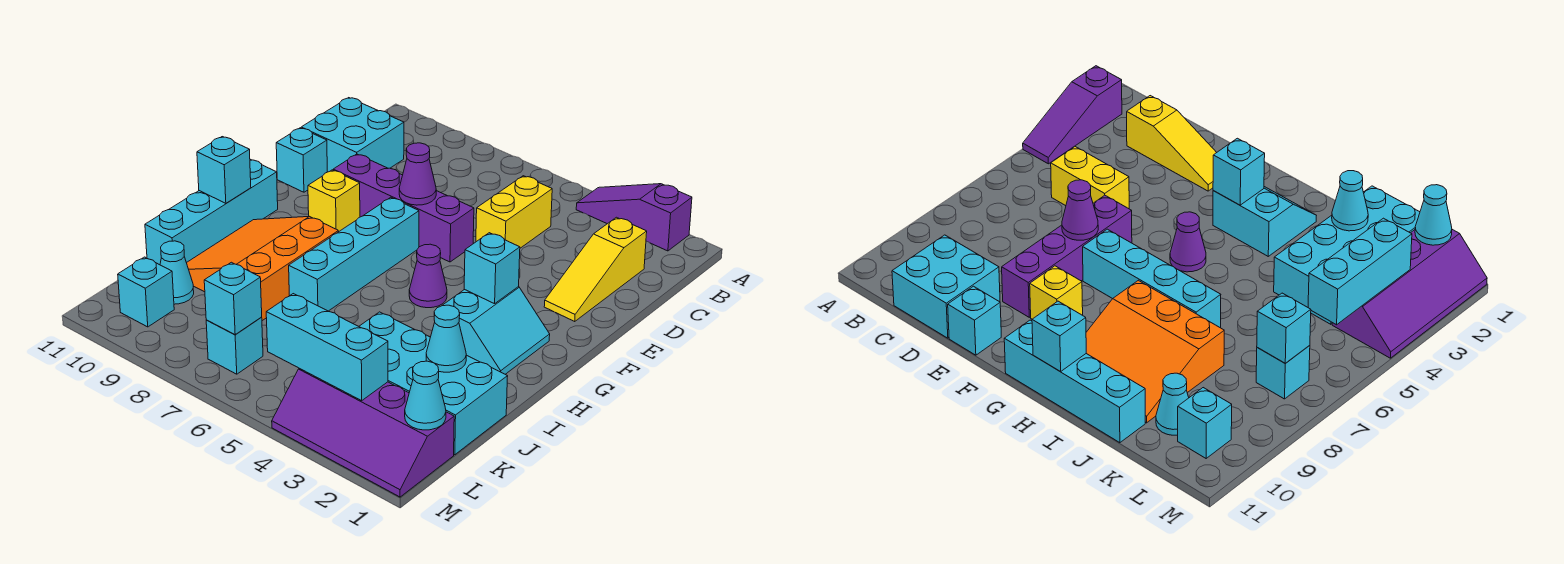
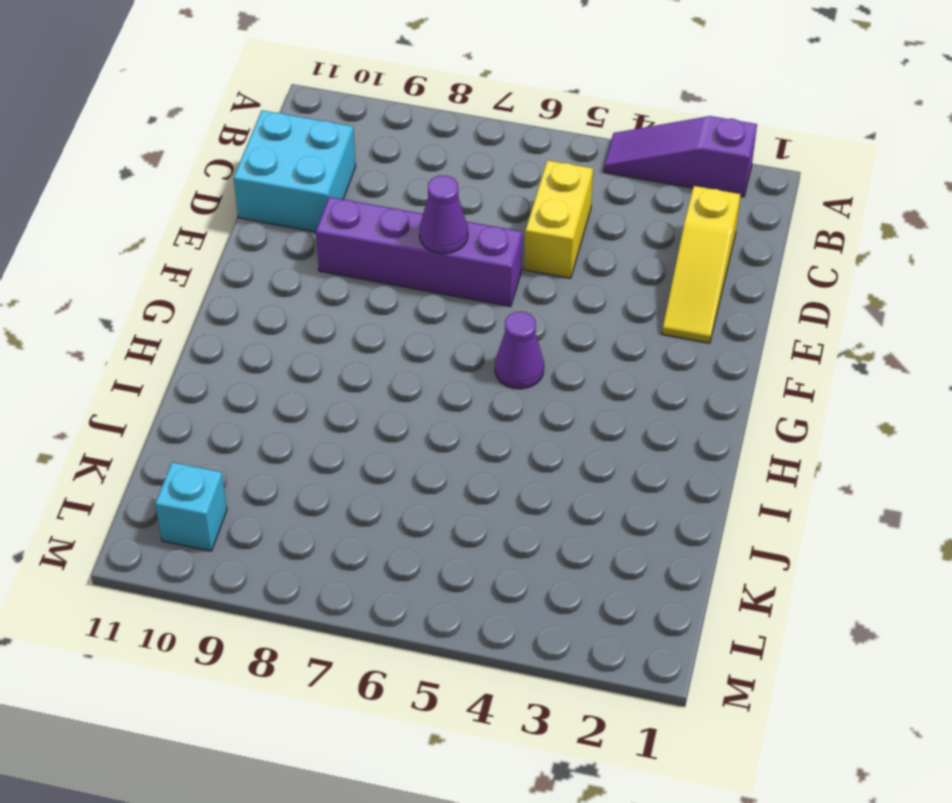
none -> cyan 1x1 brick [276,128,327,192]
none -> cyan 1x4 brick [289,197,419,311]
none -> yellow 1x1 brick [308,170,360,232]

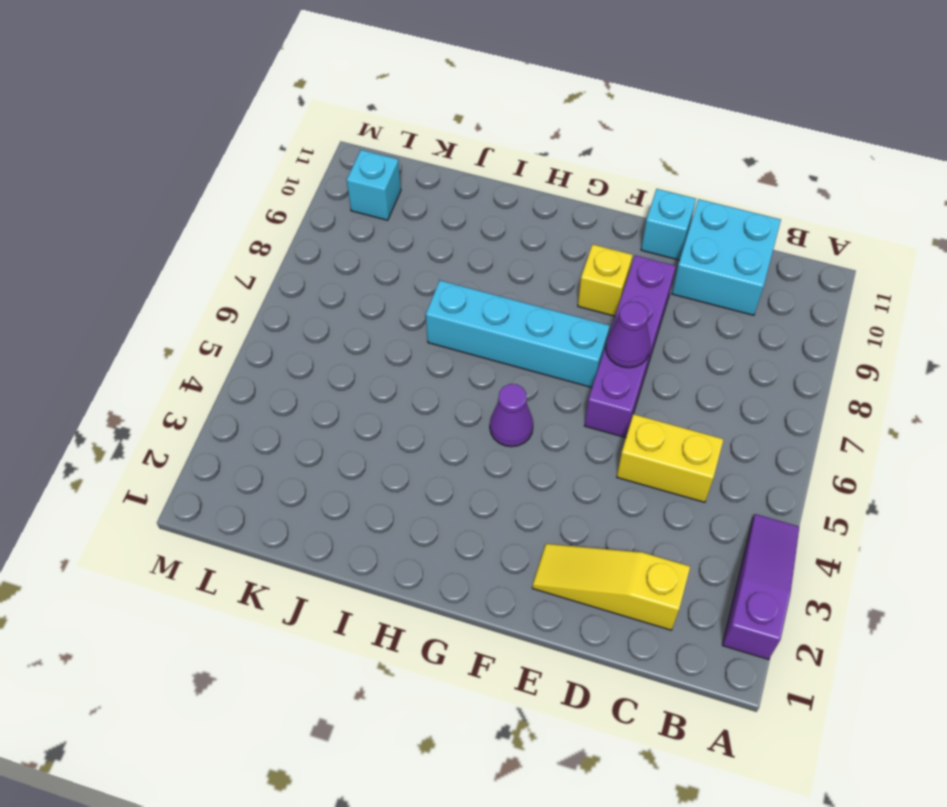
none -> cyan 2x2 slope [442,287,550,374]
none -> cyan 1x4 brick [145,159,278,265]
none -> orange 3x3 slope [187,217,338,321]

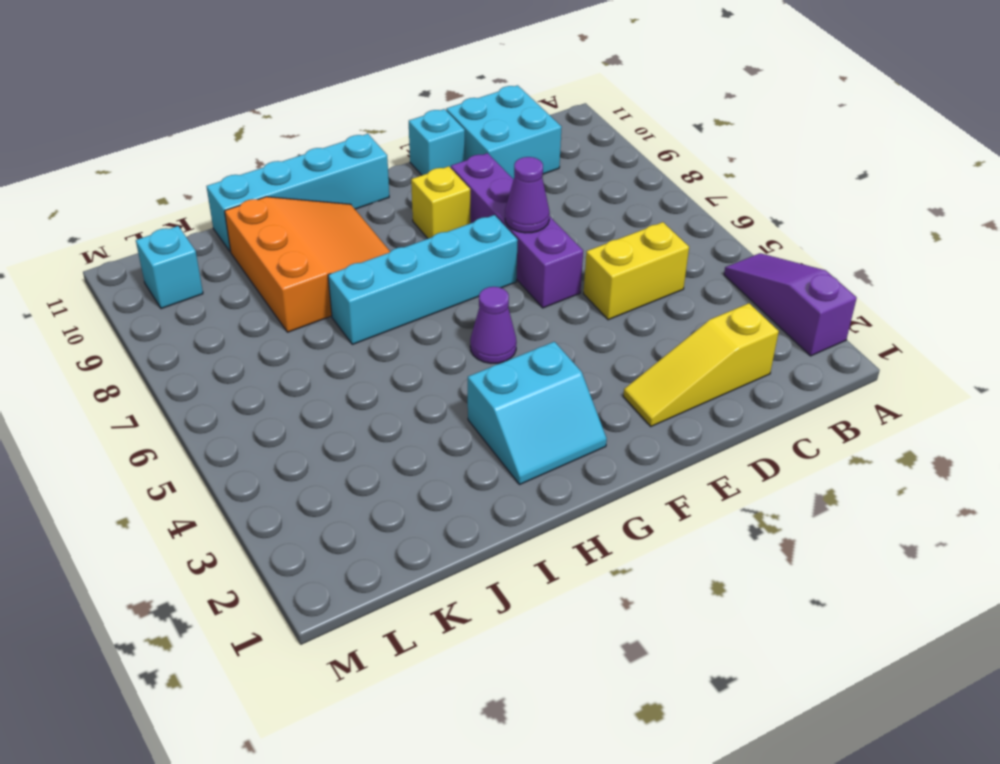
orange 3x3 slope [225,197,390,332] -> orange 3x3 slope turned to [187,217,338,321]
none -> cyan 2x4 brick [359,312,508,455]
none -> cyan 1x1 cone [160,241,194,304]
none -> purple 2x4 slope [272,368,454,497]

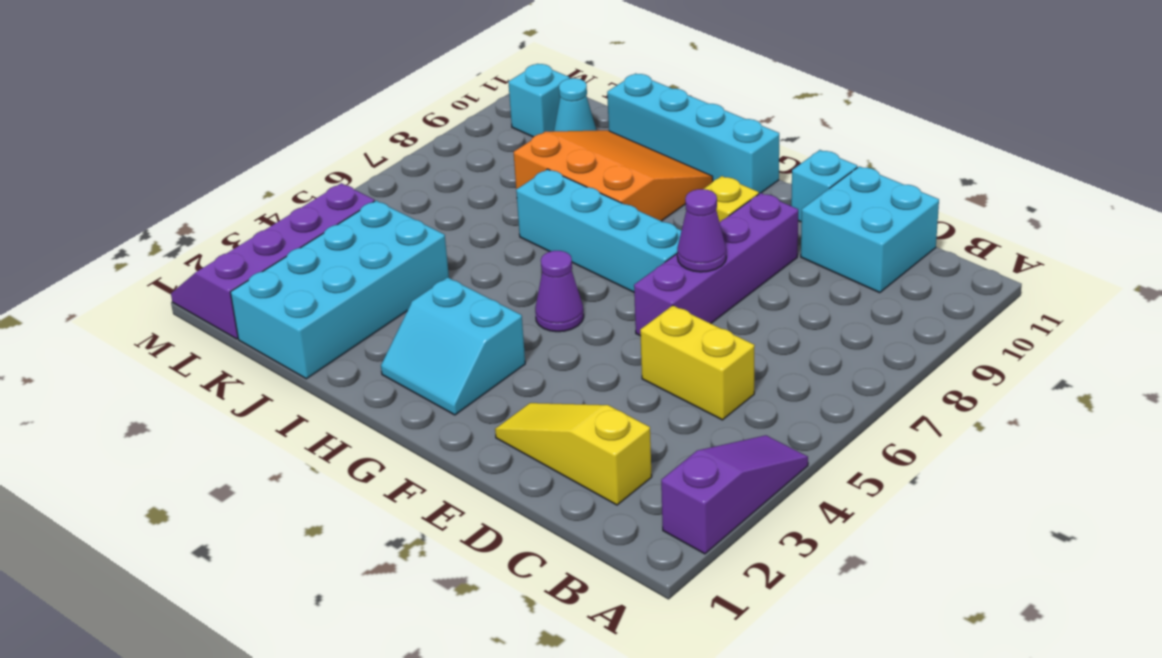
none -> cyan 1x1 brick [206,317,263,374]
none -> cyan 1x1 brick [464,233,520,304]
none -> cyan 1x1 brick [197,137,251,203]

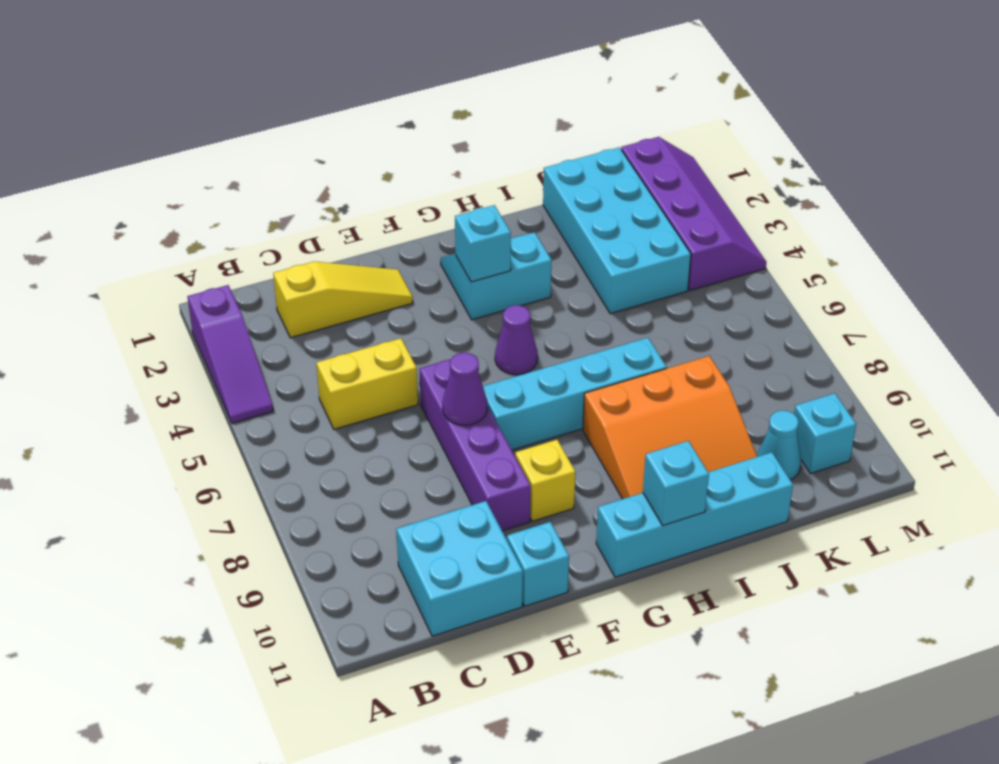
none -> cyan 1x1 brick [206,317,263,374]
none -> cyan 1x1 cone [426,305,466,372]
none -> cyan 1x1 cone [405,361,446,430]

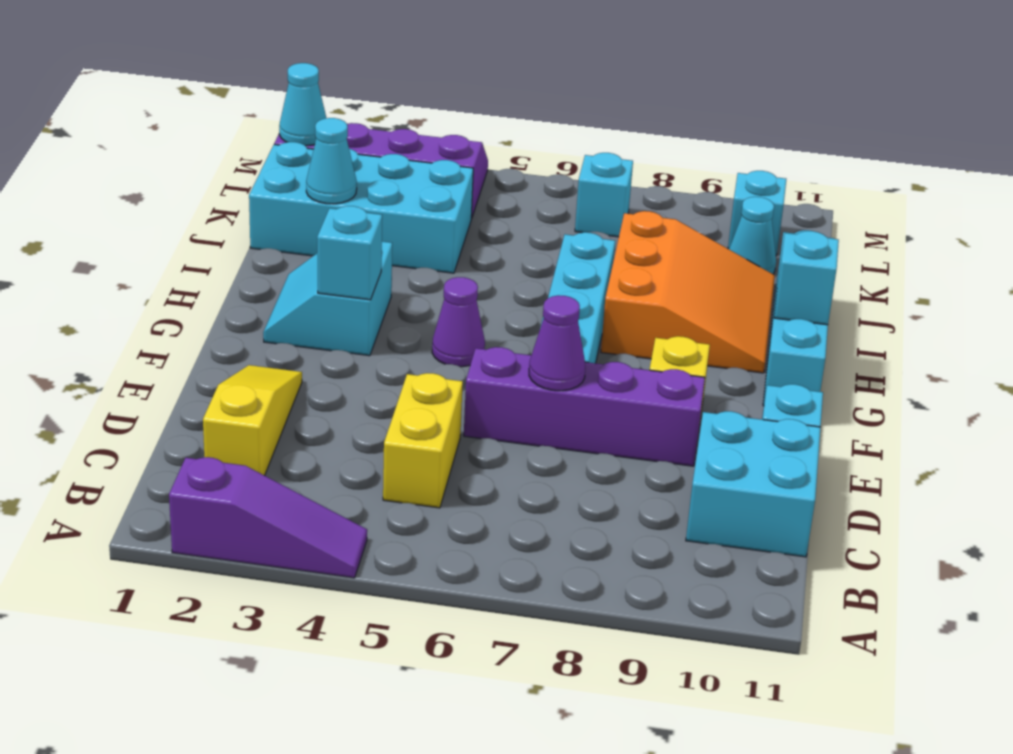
none -> cyan 1x3 brick [266,294,388,401]
none -> cyan 1x1 brick [204,262,262,334]

